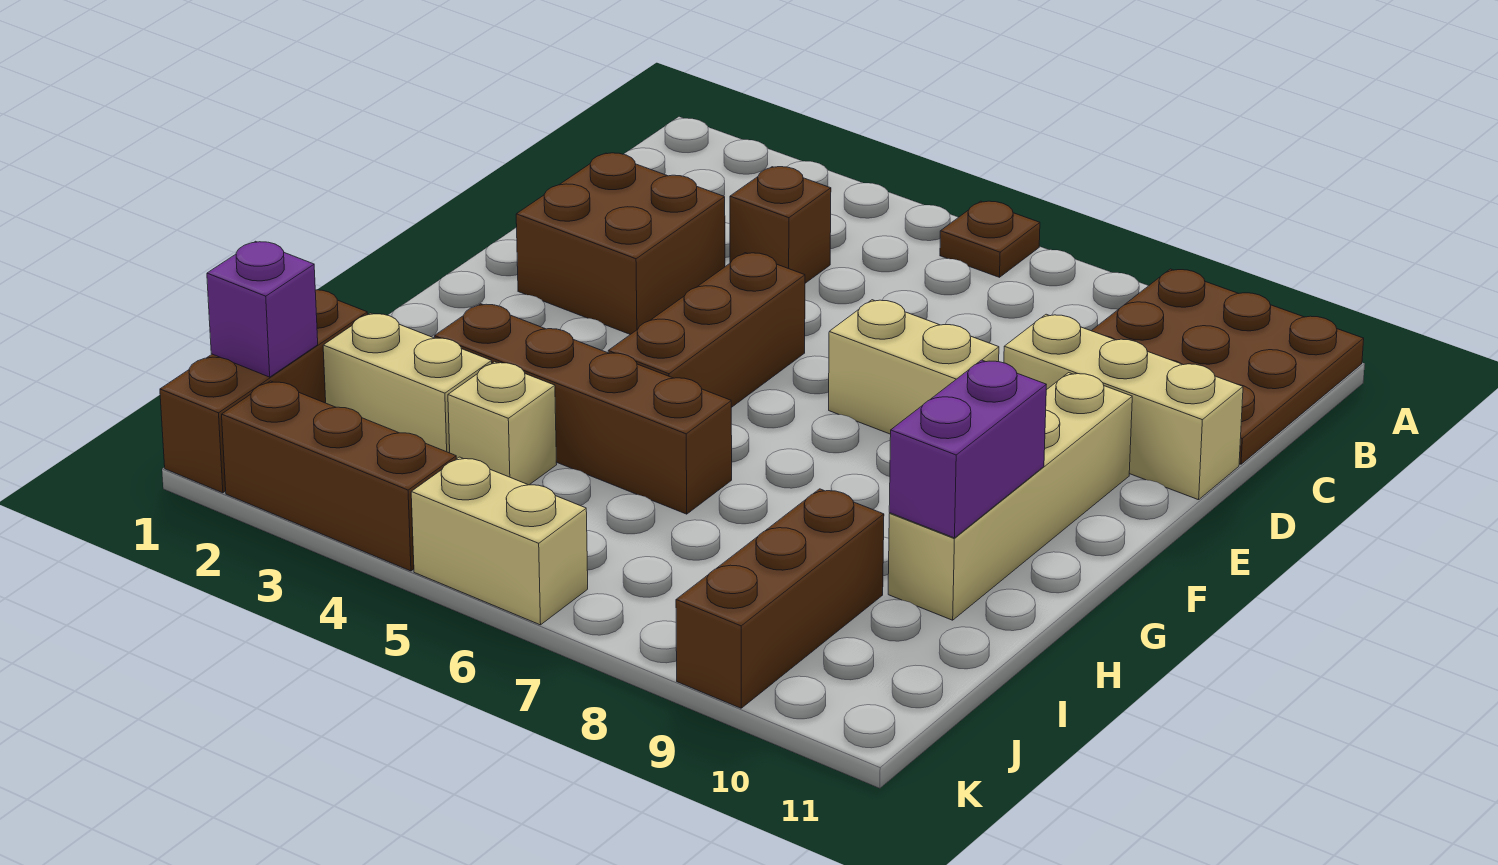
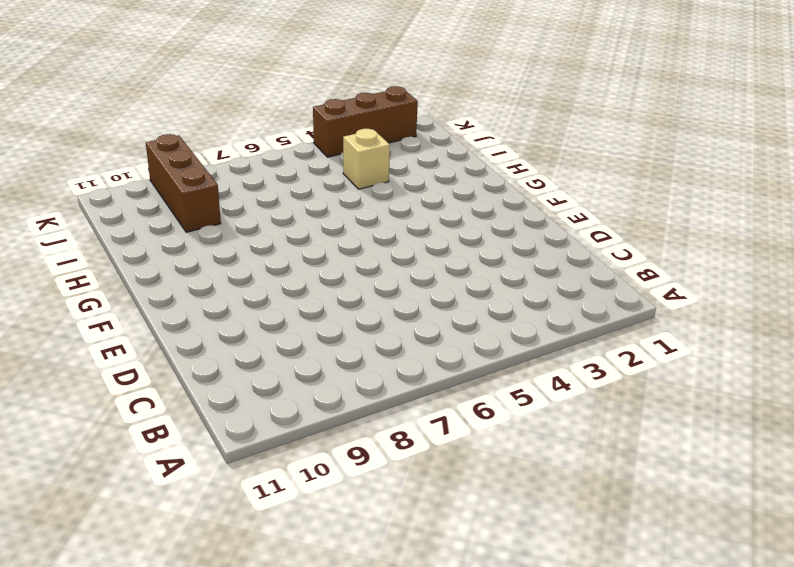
none -> brown 1x1 plate [940,201,1040,277]
none -> brown 3x3 plate [1092,269,1364,464]
none -> brown 1x1 brick [730,167,831,283]

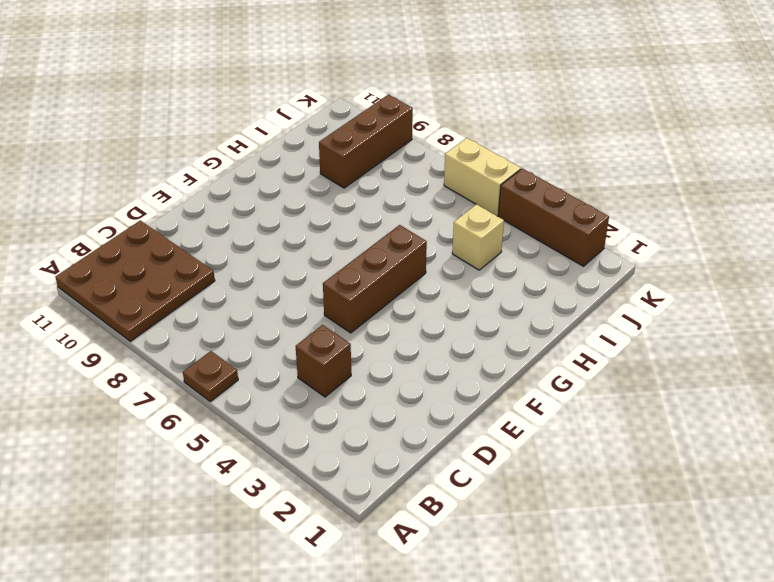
none -> brown 2x2 brick [516,153,725,335]
none -> tan 1x3 brick [1004,314,1243,500]
none -> tan 1x2 brick [829,300,999,434]

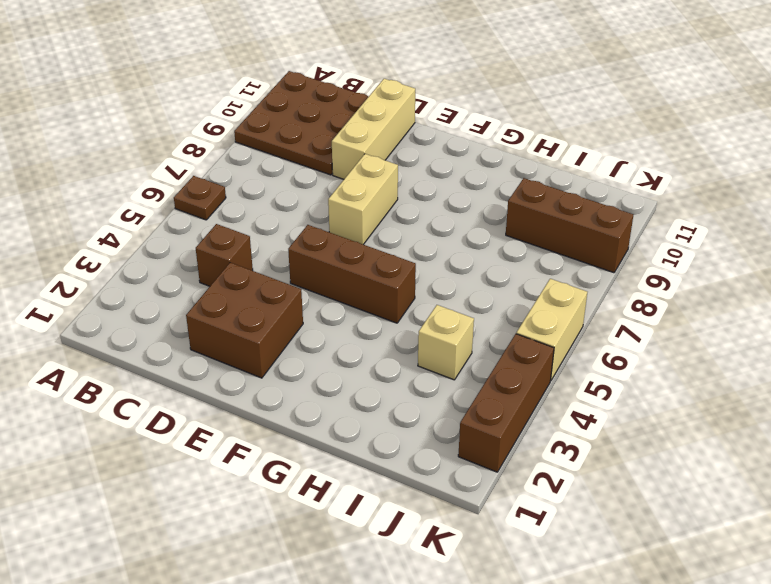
none -> tan 1x4 brick [888,373,1132,620]
none -> brown 1x4 brick [434,304,732,514]
none -> brown 1x3 brick [160,290,368,493]

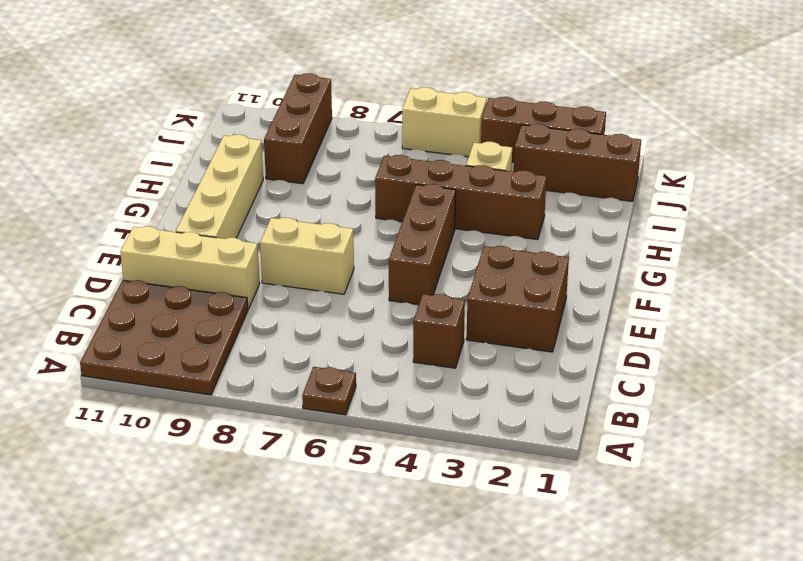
brown 1x3 brick [514,124,641,201] -> brown 1x3 brick turned to [160,290,368,493]
none -> tan 1x2 brick [323,313,492,453]
none -> purple 1x2 brick [889,360,1046,538]
none -> purple 1x1 brick [207,241,318,377]

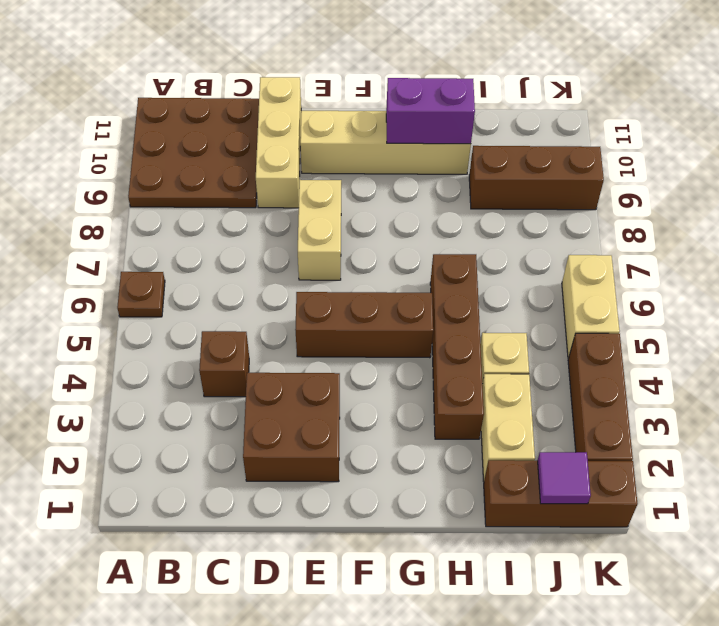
purple 1x1 tile [538,452,591,504] -> purple 1x1 brick [207,241,318,377]

